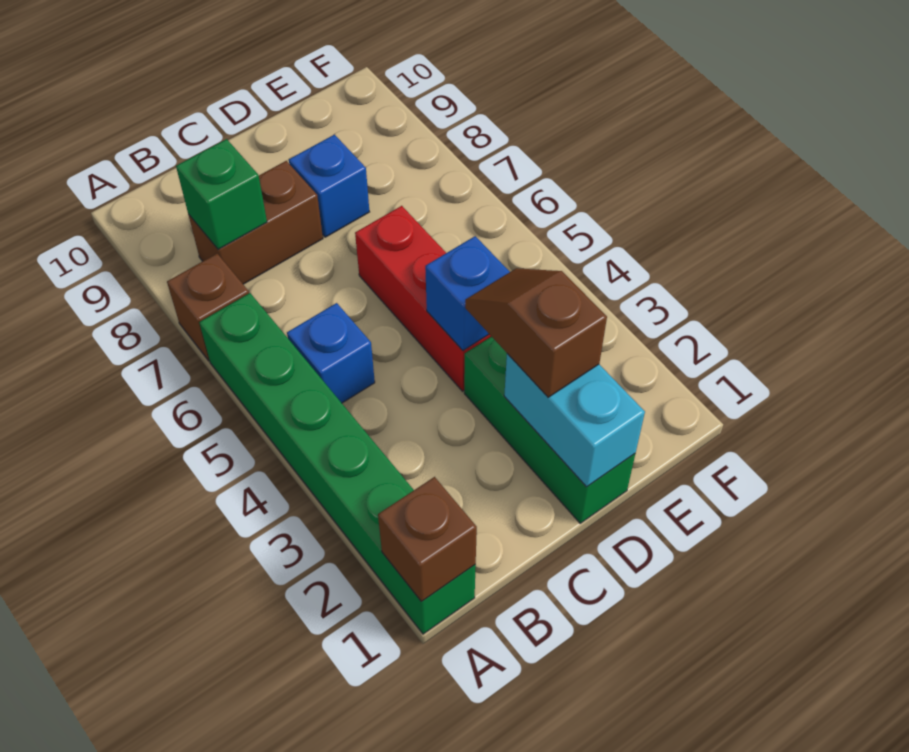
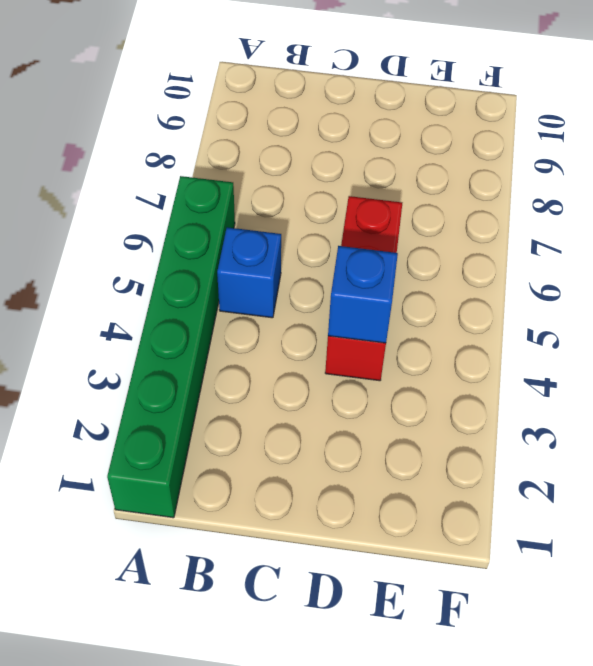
none -> brown 1x1 brick [167,254,249,361]
none -> brown 1x2 brick [188,161,323,284]
none -> green 1x3 brick [464,337,635,523]

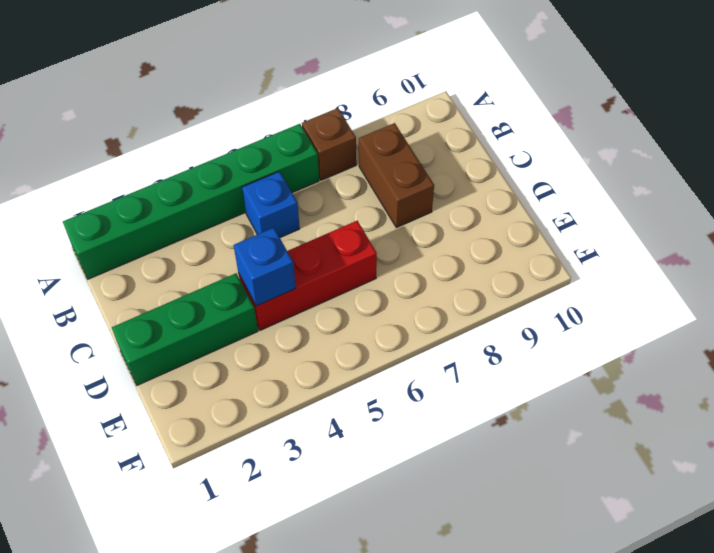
none -> blue 1x1 brick [289,135,369,237]
none -> brown 1x1 brick [378,477,477,602]
none -> green 1x1 brick [176,139,267,249]

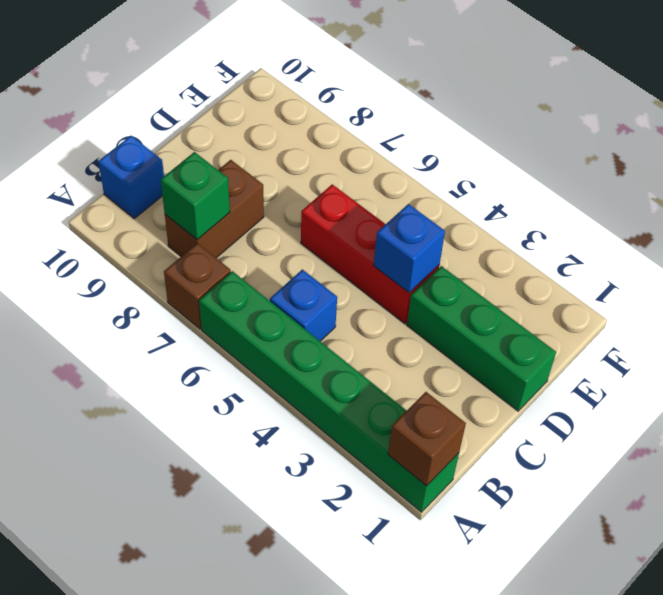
blue 1x1 brick [98,136,164,218] -> blue 1x1 brick moved to [289,135,369,237]
none -> cyan 1x2 brick [504,354,645,487]
none -> brown 1x2 slope [465,268,607,397]

